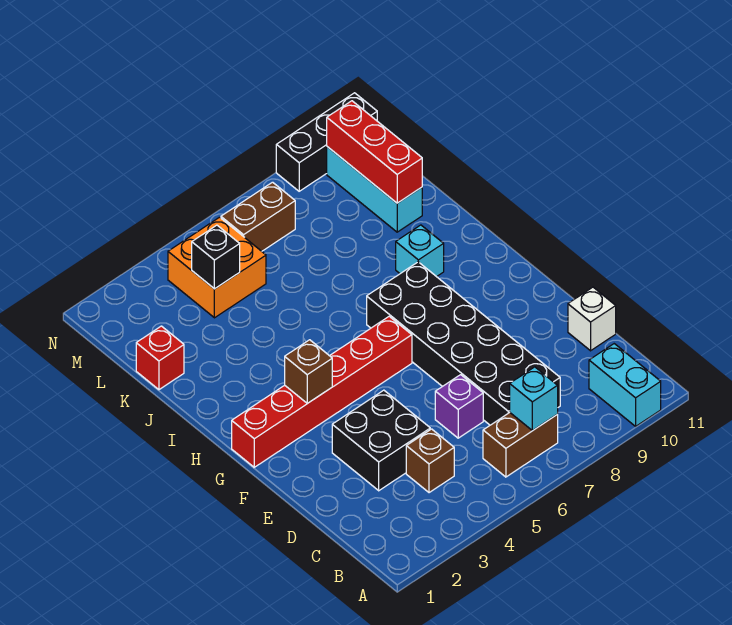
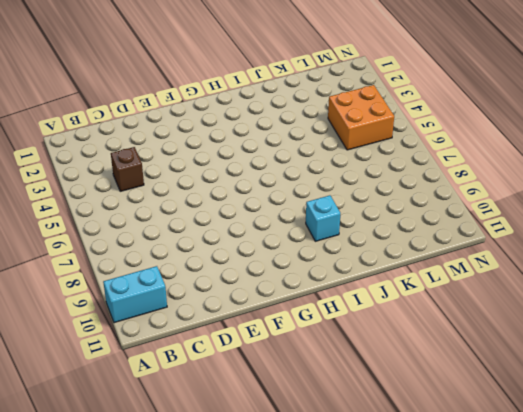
none -> brown 1x2 brick [483,413,558,477]
none -> black 2x6 brick [367,262,560,425]
none -> black 2x2 brick [332,390,430,491]

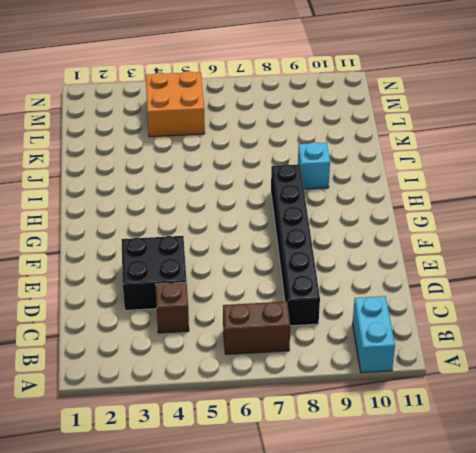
black 1x6 brick [271,164,320,326] -> black 2x6 brick [367,262,560,425]
none -> purple 1x1 brick [435,375,483,438]
none -> white 1x1 brick [568,287,616,351]
none -> red 1x6 brick [232,316,412,467]

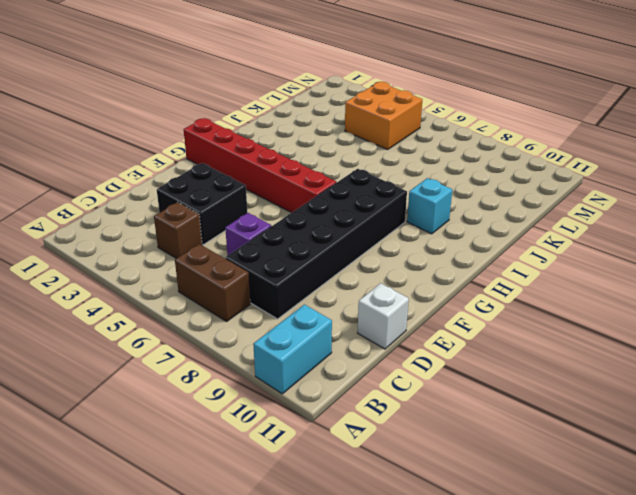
none -> red 1x1 brick [136,326,184,390]
none -> cyan 1x3 brick [327,147,422,232]
none -> brown 1x2 brick [221,182,295,251]

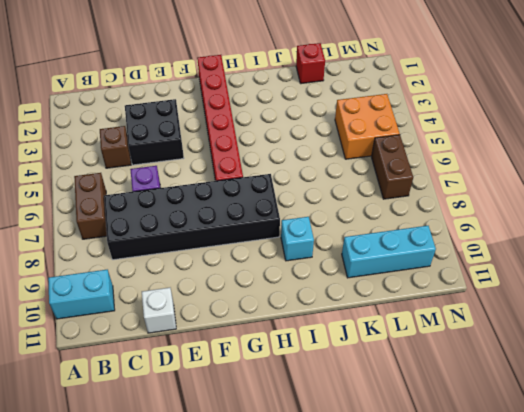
none -> black 1x3 brick [276,93,377,191]
none -> cyan 1x1 brick [510,367,558,431]
none -> brown 1x1 brick [285,340,332,403]

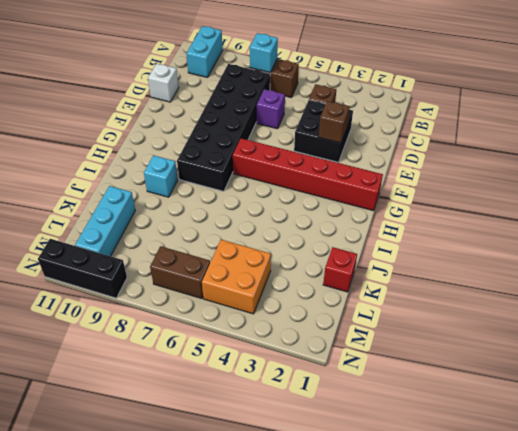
brown 1x1 brick [318,101,350,143] -> brown 1x1 brick moved to [285,340,332,403]
none -> red 1x3 brick [327,101,422,203]
none -> black 1x1 brick [192,225,240,289]

